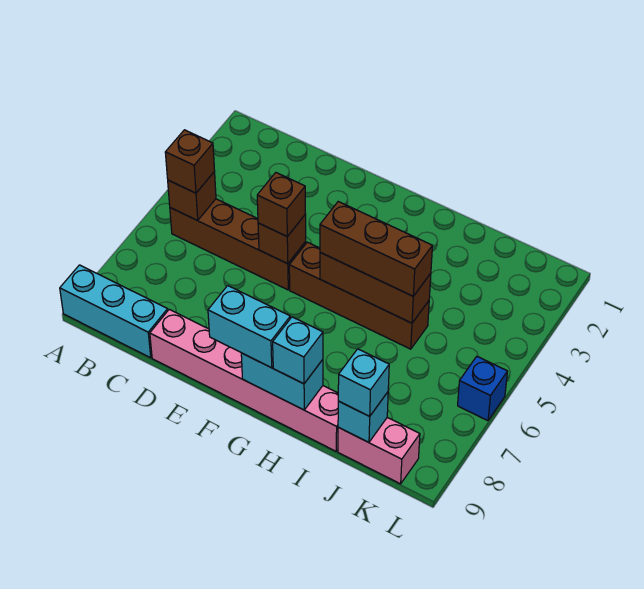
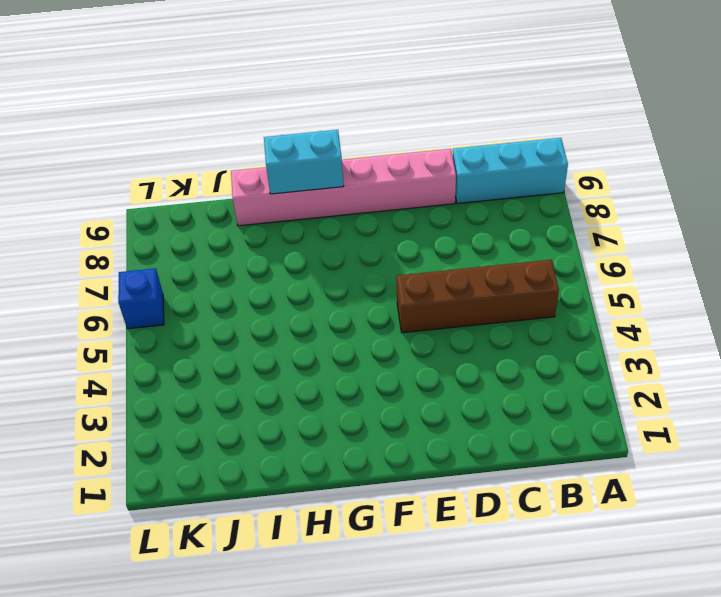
none -> brown 1x4 brick [289,242,429,349]
none -> pink 1x2 brick [338,418,420,484]
none -> brown 1x1 brick [168,172,216,220]

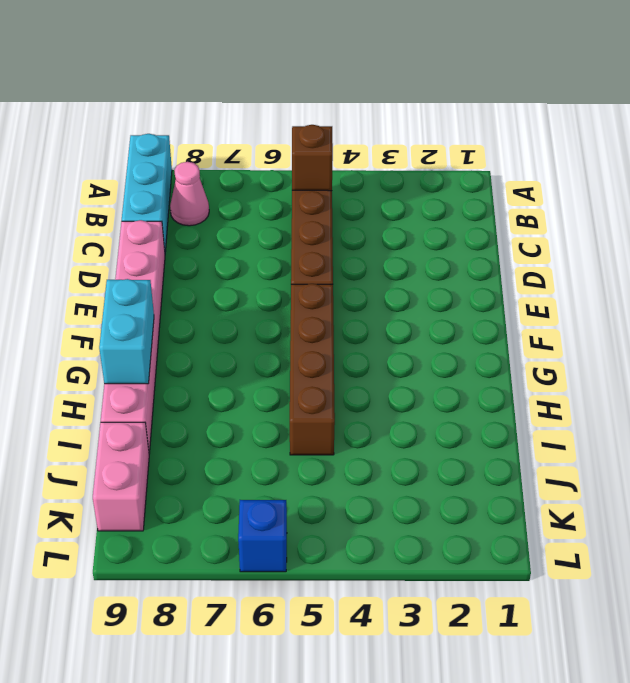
pink 1x1 cone [170,162,209,226] -> none
none -> brown 1x1 brick [258,214,306,264]
none -> brown 1x3 brick [320,253,431,323]
none -> cyan 1x1 brick [338,392,388,442]

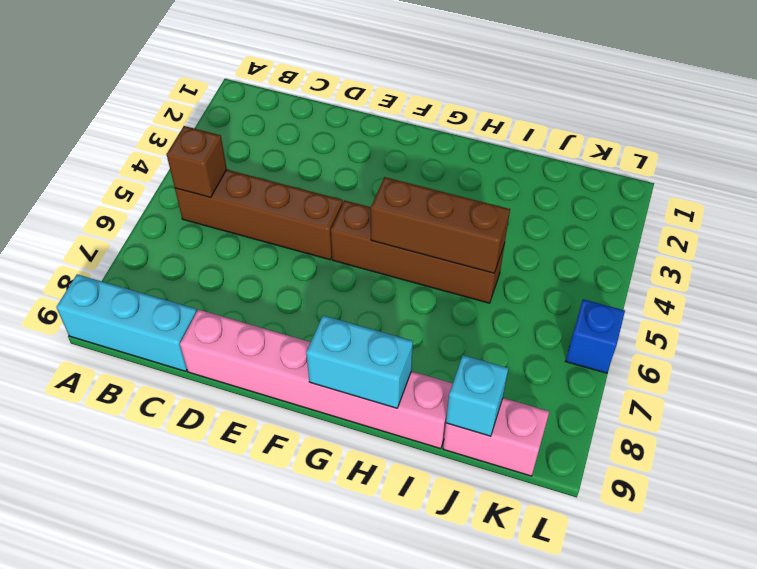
none -> brown 1x1 brick [258,214,306,264]
none -> brown 1x1 brick [165,130,215,193]
none -> brown 1x1 brick [257,173,306,236]

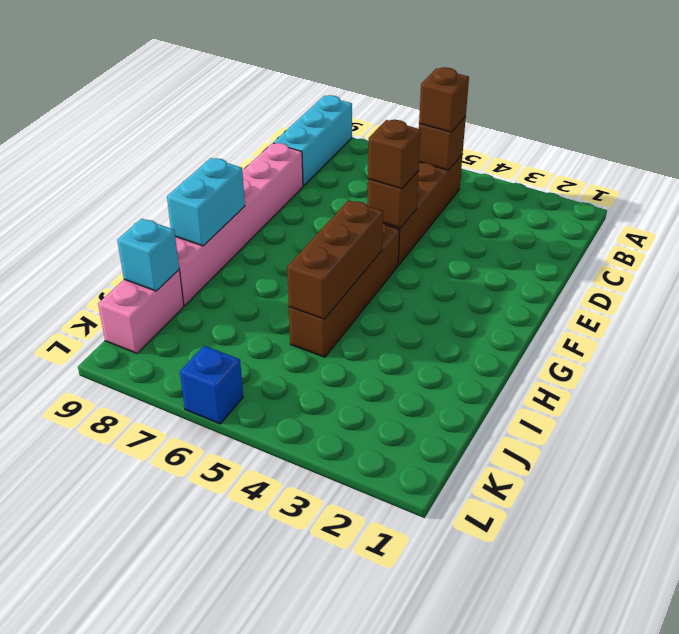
none -> cyan 1x2 brick [208,286,290,368]
none -> brown 1x3 brick [320,202,432,296]
none -> cyan 1x1 brick [273,317,323,384]

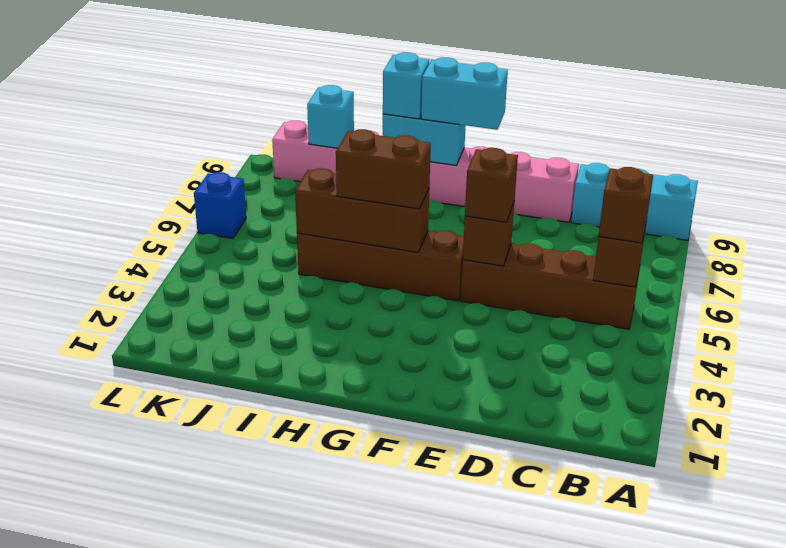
brown 1x2 brick [336,129,431,209] -> brown 1x3 brick [320,202,432,296]
none -> cyan 1x1 brick [338,349,389,416]

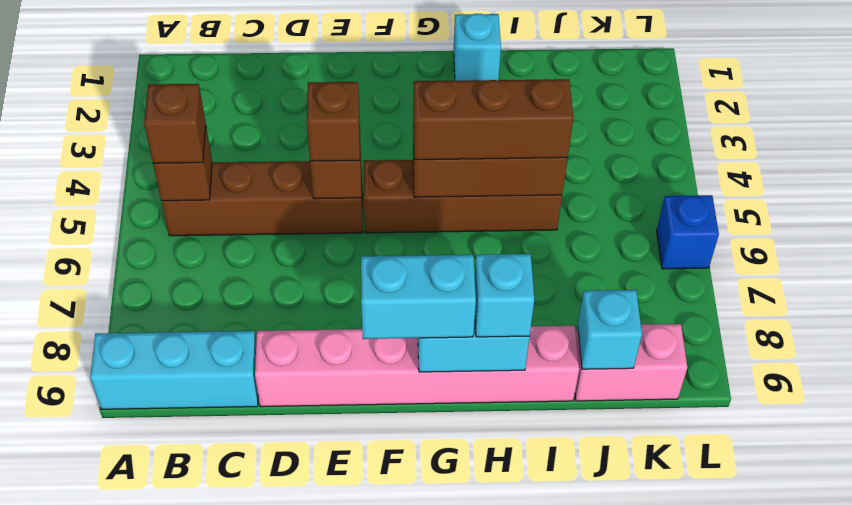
cyan 1x1 brick [454,14,501,81] -> cyan 1x1 brick moved to [338,349,389,416]

